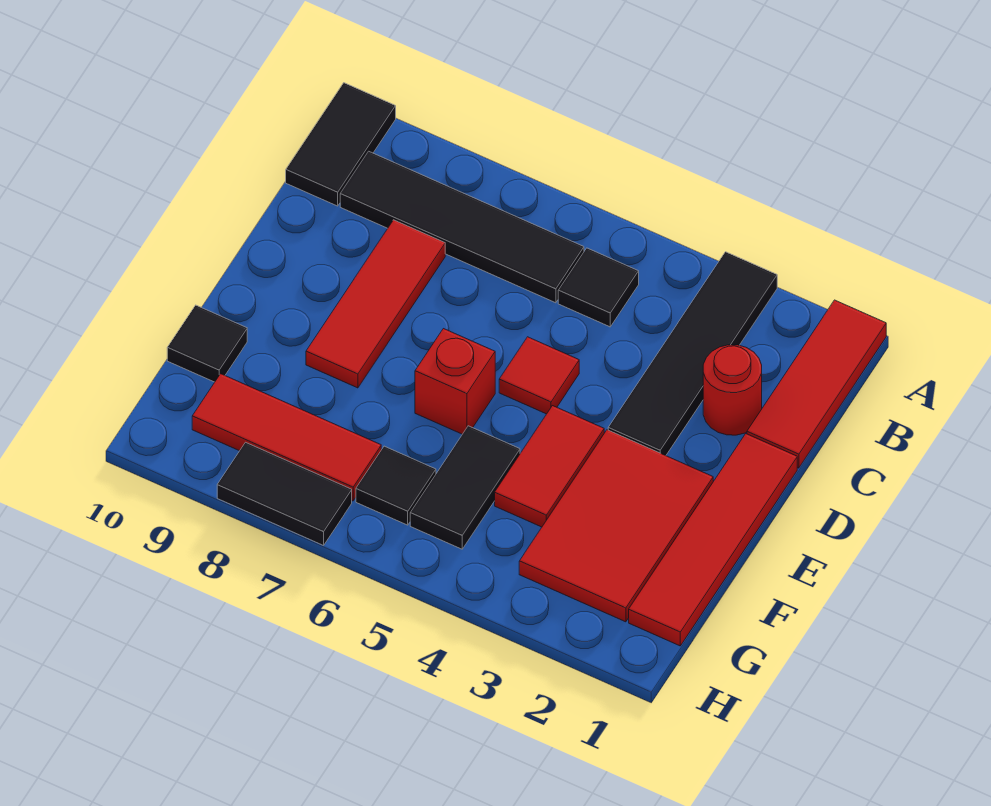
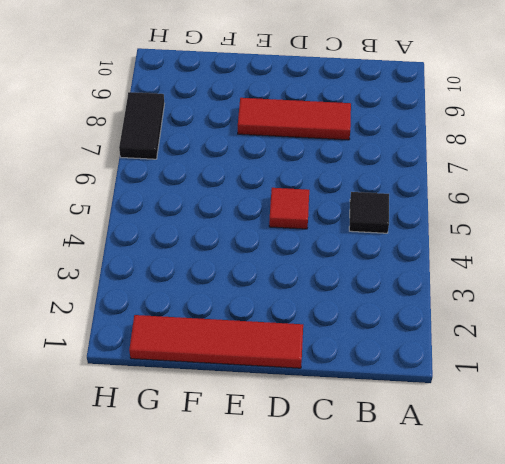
none -> red 1x3 tile [747,300,886,468]
none -> black 1x4 tile [608,252,777,456]
none -> black 1x2 tile [286,83,396,206]

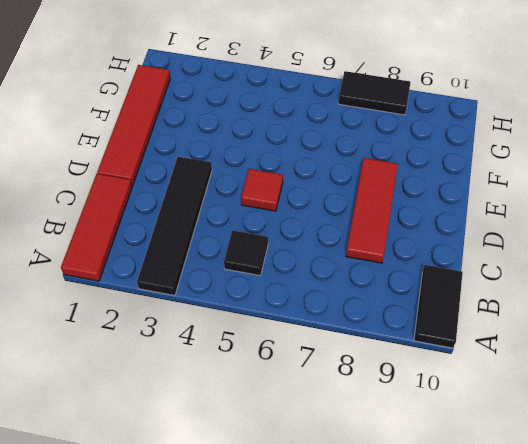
none -> black 1x4 tile [340,151,584,303]
none -> red 1x1 round brick [703,345,762,435]
none -> red 2x3 tile [519,430,713,622]

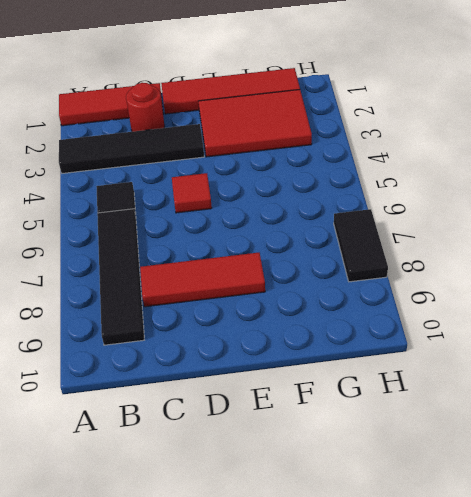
none -> black 1x2 tile [286,83,396,206]
none -> red 1x2 tile [495,406,604,527]
none -> red 1x1 brick [415,329,495,434]

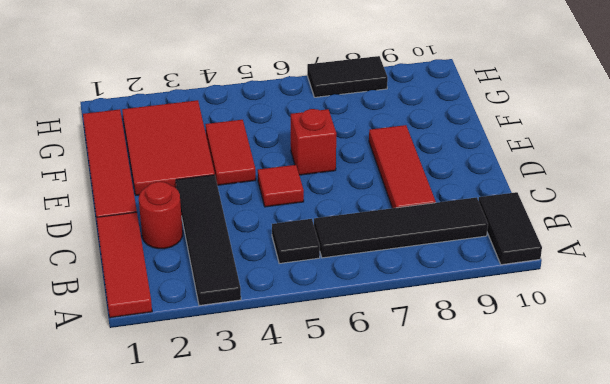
none -> black 1x2 tile [410,426,520,549]
none -> black 1x1 tile [167,305,247,382]
none -> black 1x1 tile [356,446,436,525]

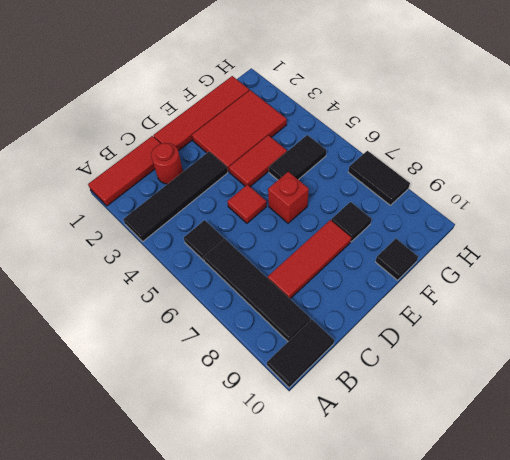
black 1x1 tile [331,202,372,242] -> black 1x1 tile moved to [356,446,436,525]
none -> red 1x3 tile [192,374,381,501]

